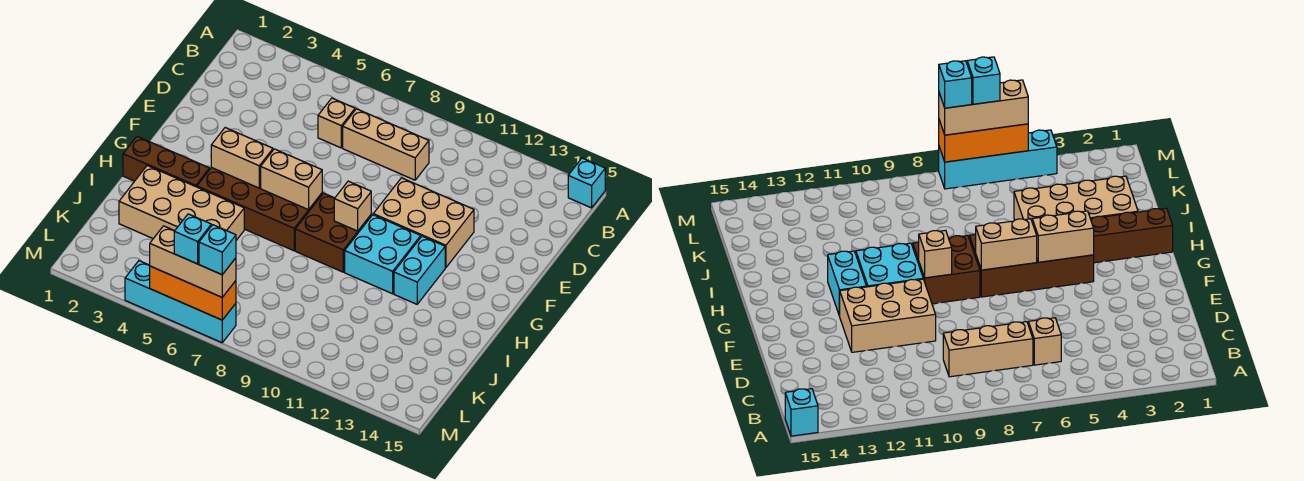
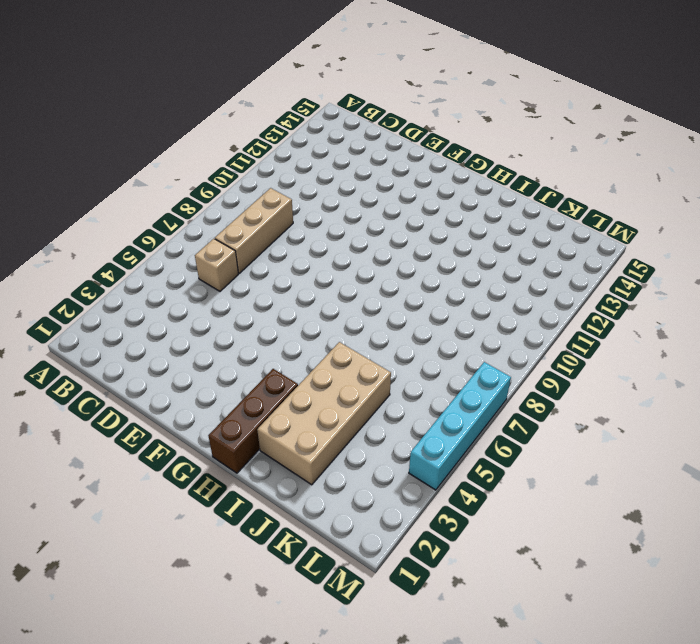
none -> cyan 1x1 brick [568,158,605,208]
none -> tan 2x3 brick [373,178,474,268]
none -> brown 2x4 brick [197,167,322,251]

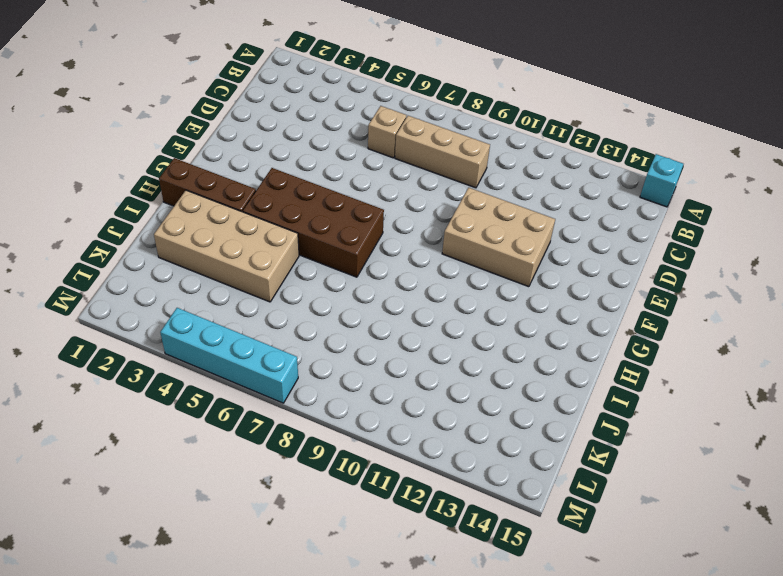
none -> brown 2x2 brick [295,193,371,272]
none -> cyan 2x2 brick [345,215,421,294]
none -> cyan 1x2 brick [394,236,445,304]

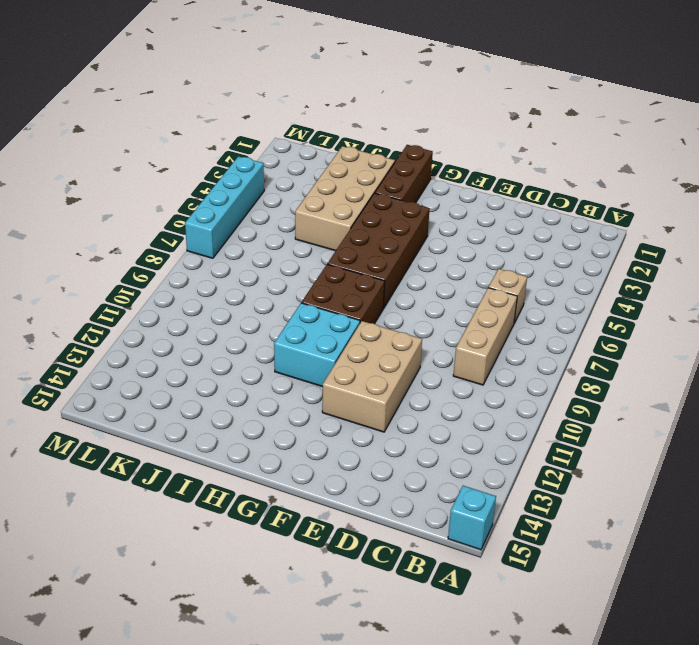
none -> cyan 1x2 brick [394,236,445,304]
none -> tan 1x2 brick [211,128,273,188]
none -> tan 1x2 brick [261,149,322,210]

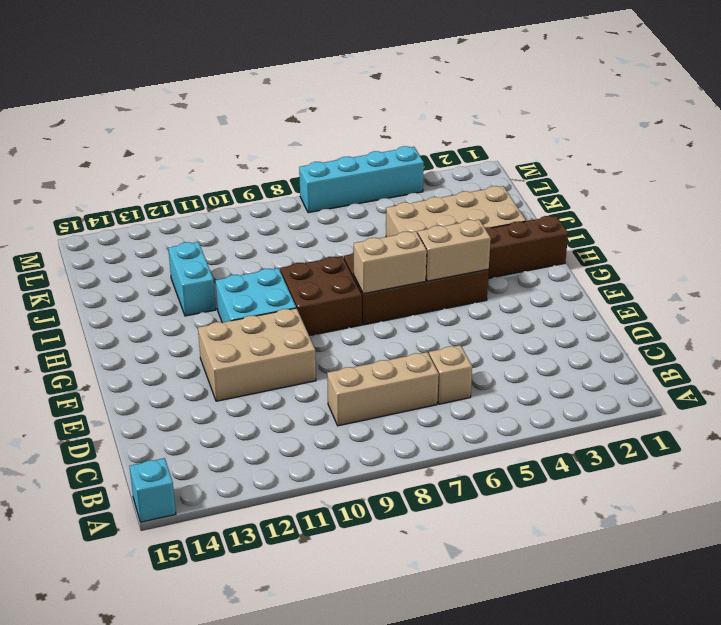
cyan 1x2 brick [168,242,216,316] -> cyan 1x2 brick moved to [394,236,445,304]
none -> tan 1x1 brick [334,181,371,231]
none -> orange 1x3 brick [150,266,236,320]
none -> tan 1x3 brick [150,226,236,297]

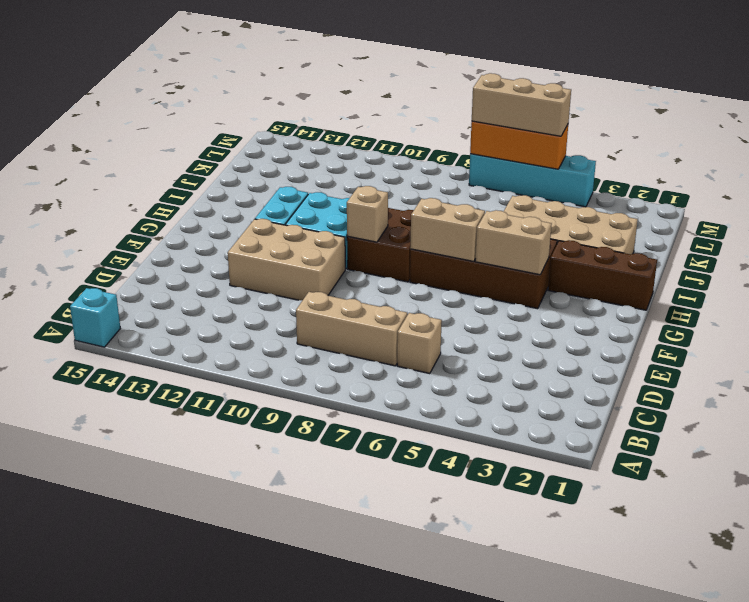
none -> cyan 1x1 brick [174,214,211,264]
none -> cyan 1x1 brick [199,225,236,275]

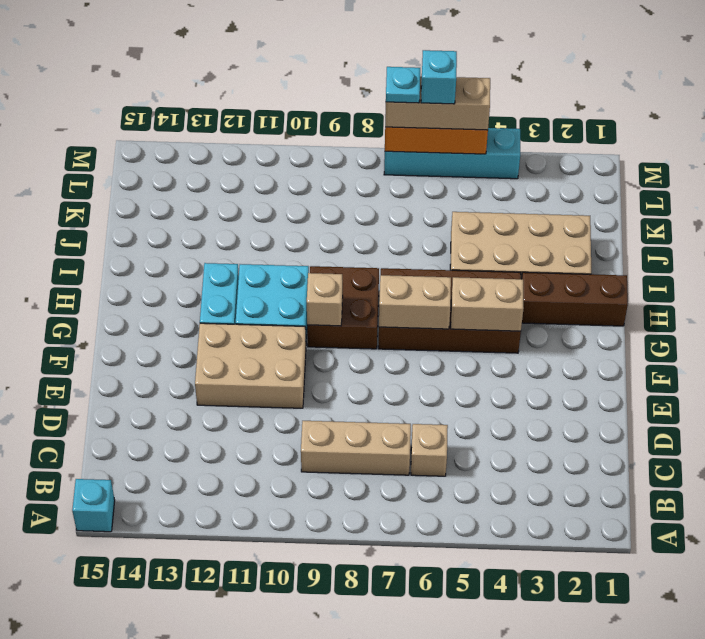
cyan 1x1 plate [386,67,420,103] -> cyan 1x1 brick [199,225,236,275]

